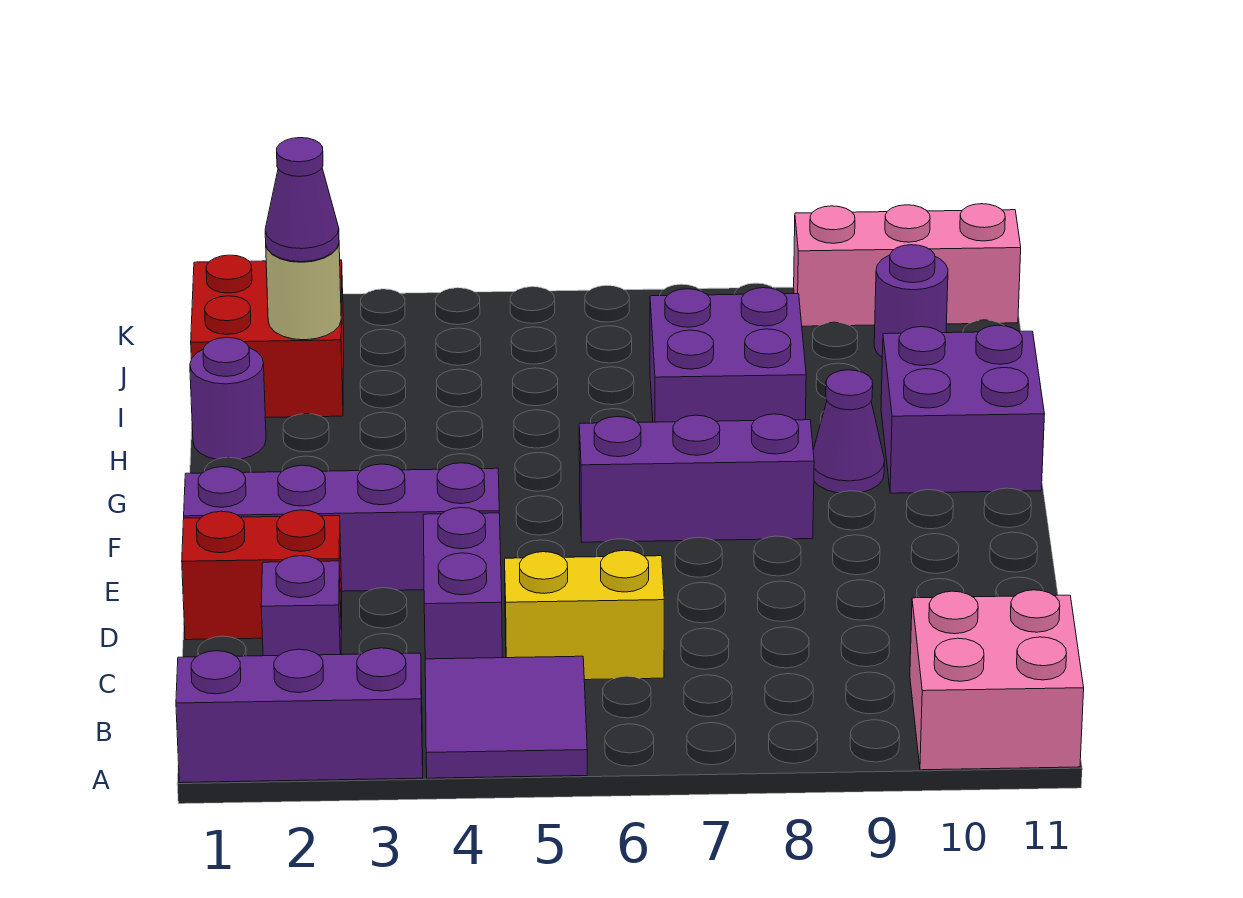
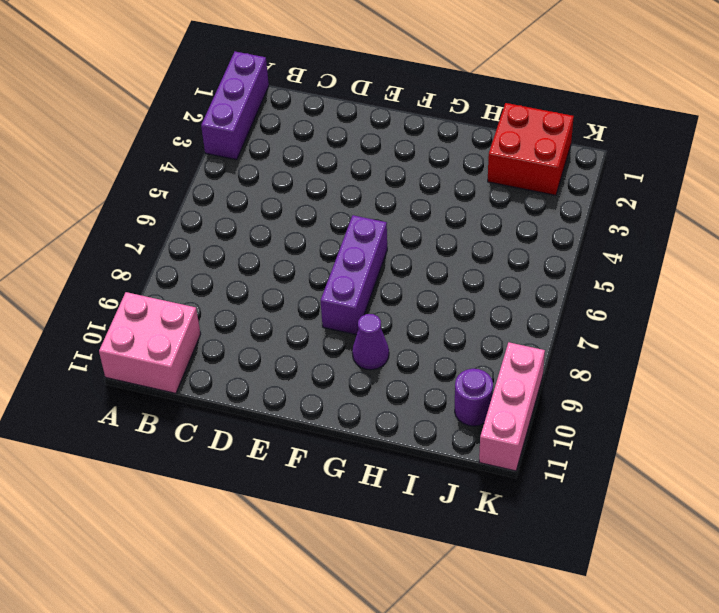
none -> purple 2x2 tile [425,656,587,778]
none -> purple 1x1 brick [261,556,341,656]
none -> purple 1x2 brick [423,508,502,659]

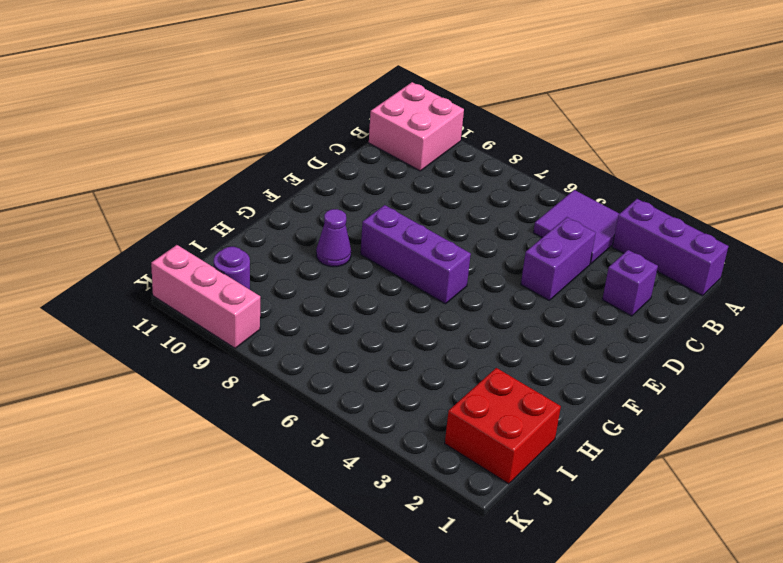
none -> yellow 1x2 brick [505,550,664,680]
none -> red 1x2 brick [182,510,342,640]
none -> purple 1x4 brick [184,463,499,591]

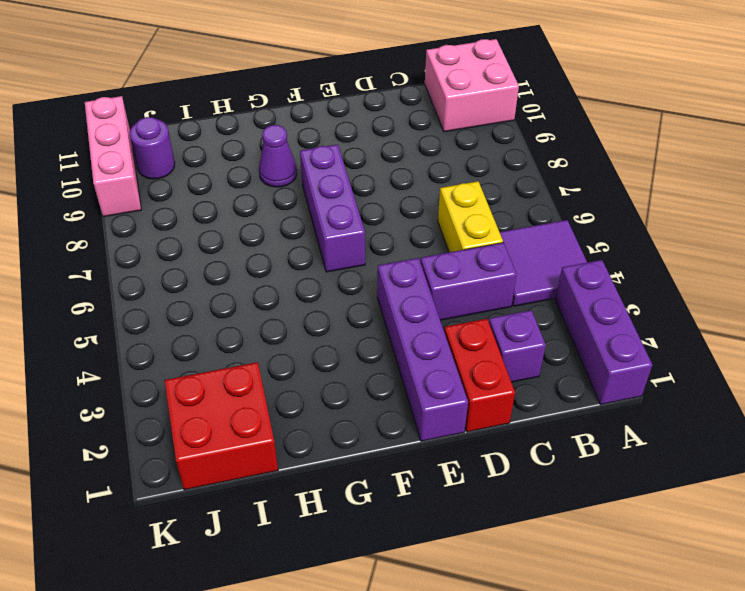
none -> purple 2x2 brick [881,325,1045,493]
none -> purple 1x1 round brick [190,337,266,460]
none -> purple 2x2 brick [650,288,806,422]

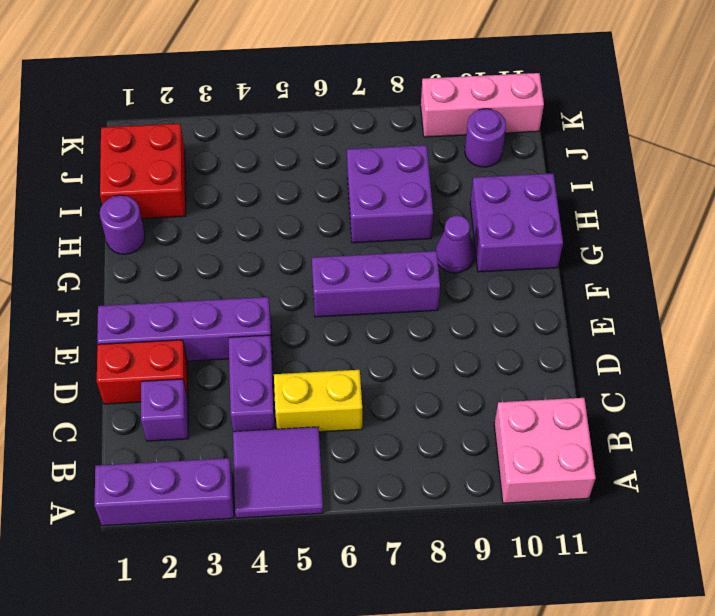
none -> tan 1x1 round brick [266,244,341,340]
none -> purple 1x1 cone [265,138,339,262]

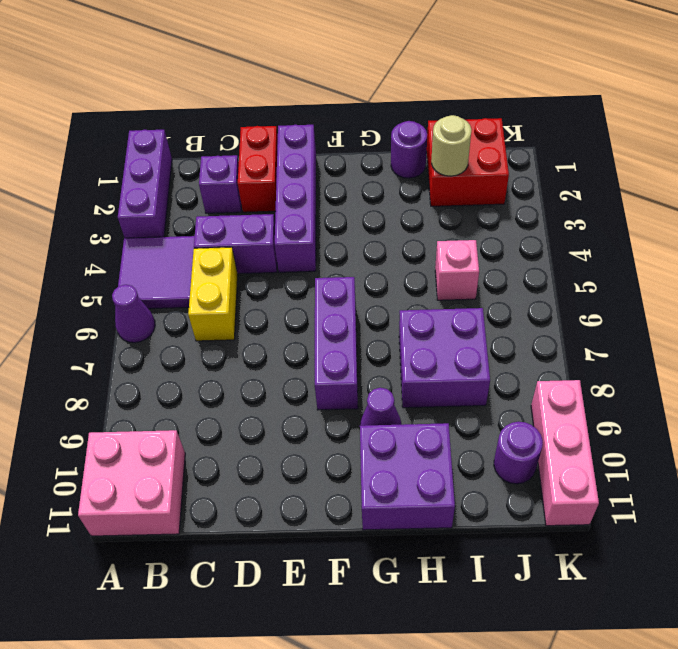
purple 1x1 cone [112,285,155,343] -> purple 1x1 cone moved to [265,138,339,262]
pink 1x1 brick [435,240,479,300] -> none

